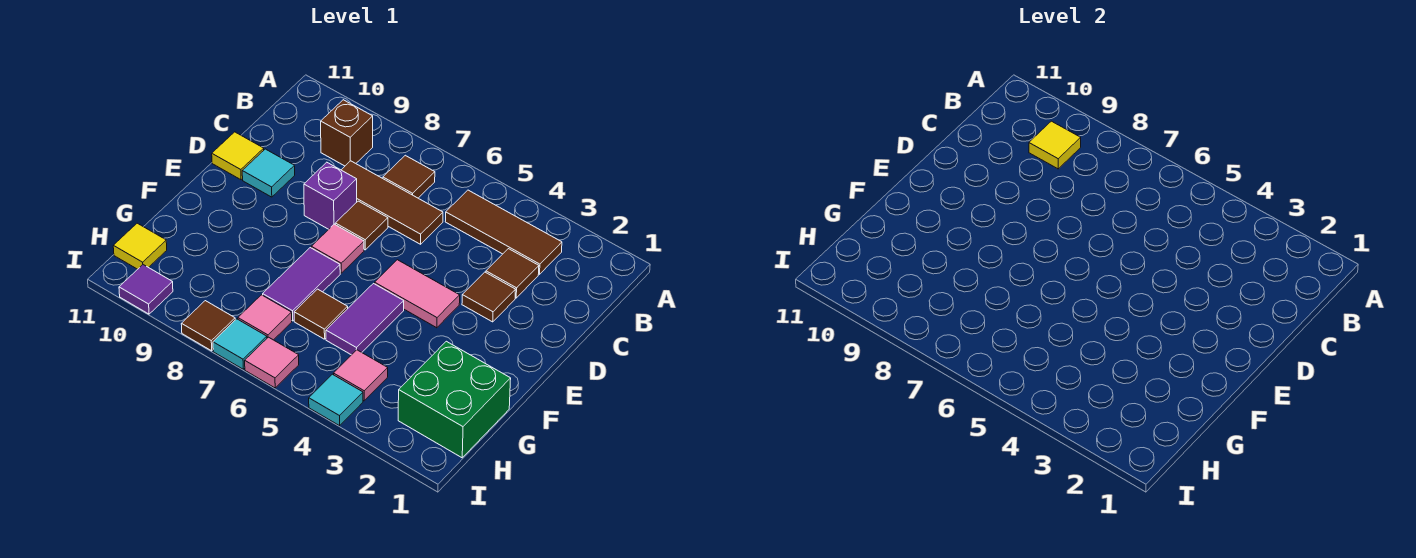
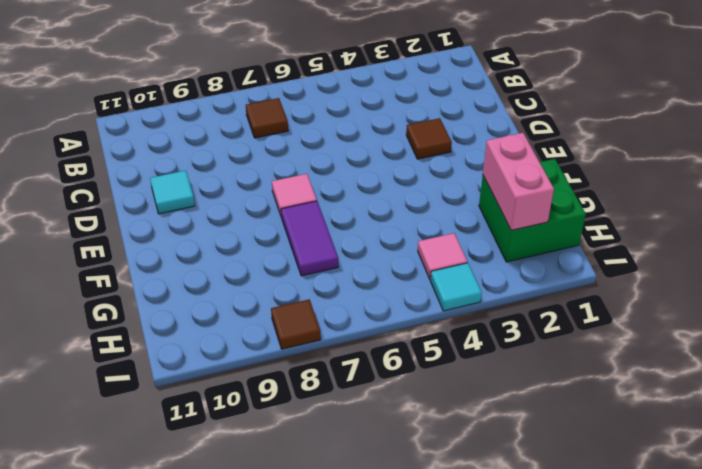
pink 1x2 brick [483,133,554,230] -> none
none -> brown 1x3 tile [445,190,562,274]
none -> brown 1x1 brick [321,100,373,166]
none -> brown 1x1 tile [486,249,539,298]

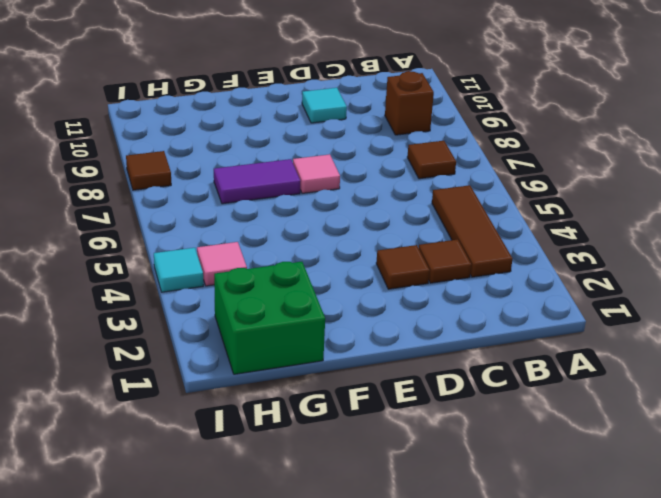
none -> brown 1x3 tile [342,161,443,244]
none -> brown 1x1 tile [335,201,388,250]
none -> purple 1x1 brick [304,162,357,229]

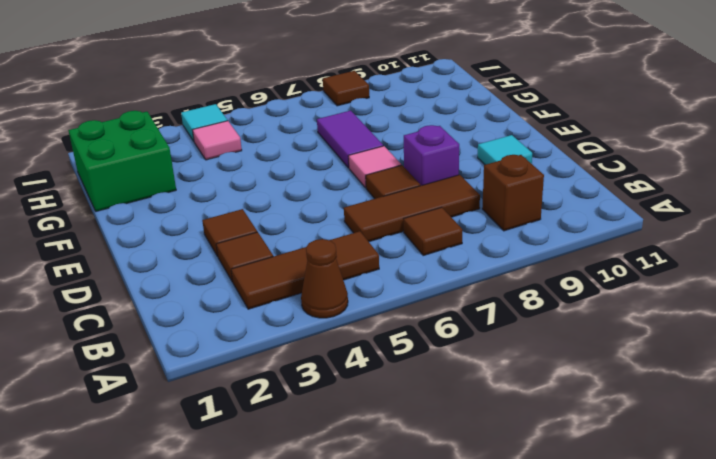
brown 1x1 cone [301,239,348,318] -> none
none -> yellow 1x1 tile [212,132,264,180]
none -> pink 1x2 tile [375,260,460,328]
none -> purple 1x2 tile [326,284,404,355]

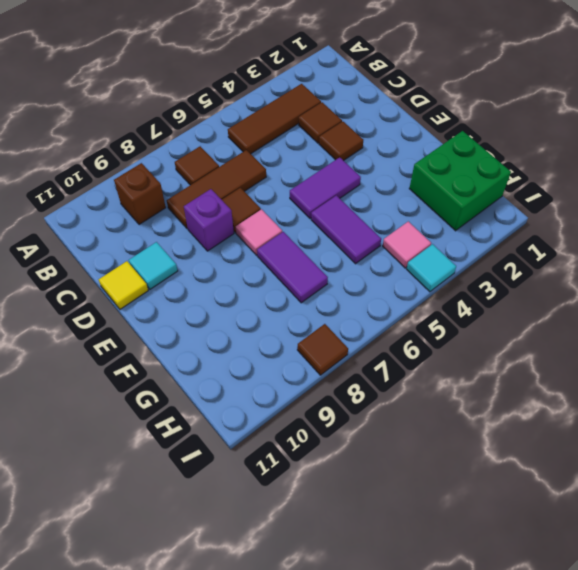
purple 1x2 tile [290,157,361,219] -> pink 1x2 tile [375,260,460,328]
none -> brown 1x1 tile [294,289,348,339]
none -> pink 1x1 tile [238,295,292,340]
none -> yellow 1x1 tile [113,223,167,269]

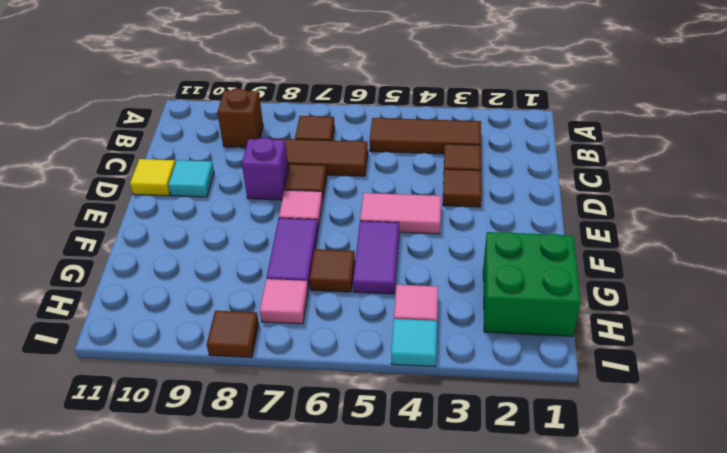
none -> yellow 1x1 tile [113,223,167,269]
none -> pink 1x1 tile [245,337,299,388]
none -> cyan 1x1 tile [213,319,267,369]

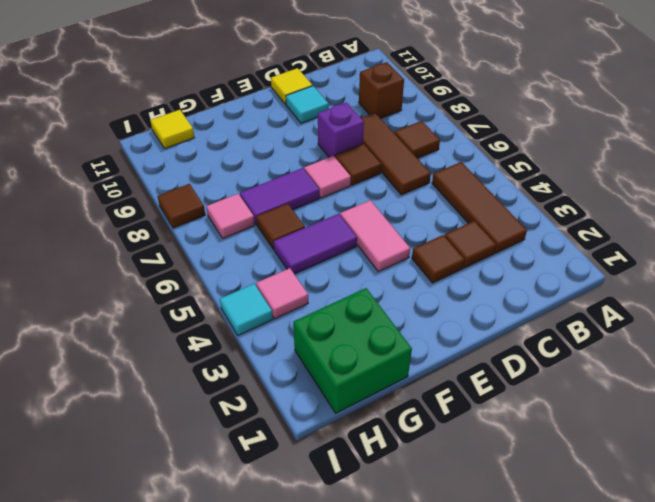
none -> pink 1x1 tile [245,337,299,388]
none -> cyan 1x1 tile [213,319,267,369]
none -> purple 1x1 tile [119,265,173,314]

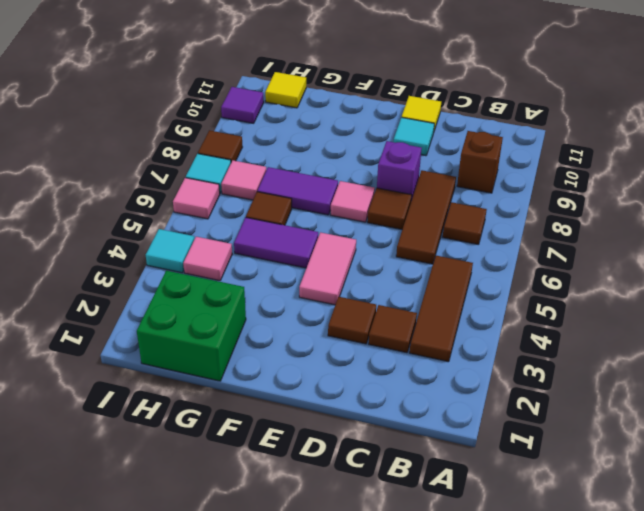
none -> yellow 1x1 tile [1029,121,1081,169]

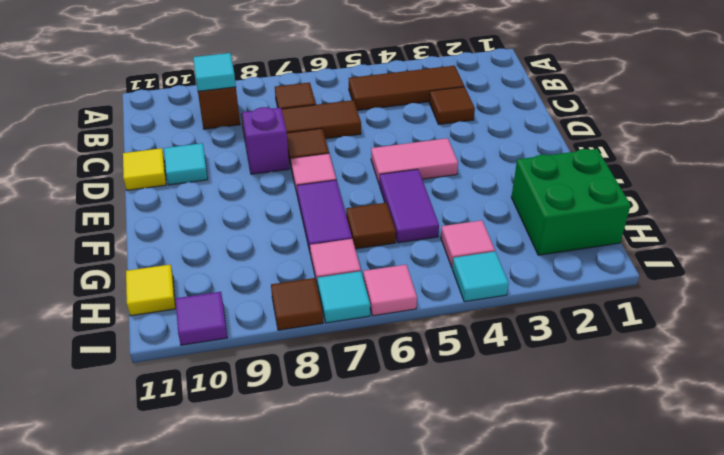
cyan 1x1 tile [193,53,236,91] -> yellow 1x1 tile [1029,121,1081,169]
none -> brown 1x1 tile [462,272,516,322]

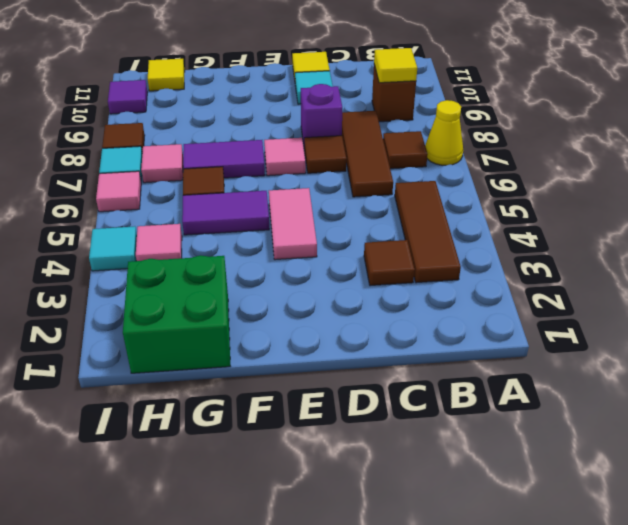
yellow 1x1 cone [425,100,463,165] -> none
none -> brown 1x1 tile [462,272,516,322]

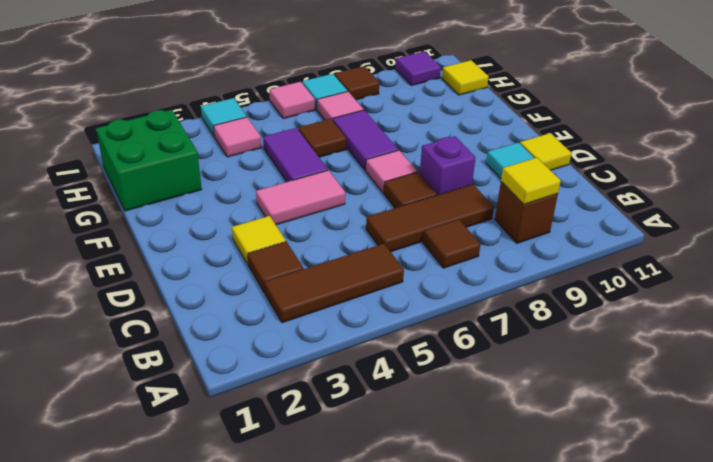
yellow 1x1 tile [232,216,286,264] -> brown 1x1 tile [462,272,516,322]

